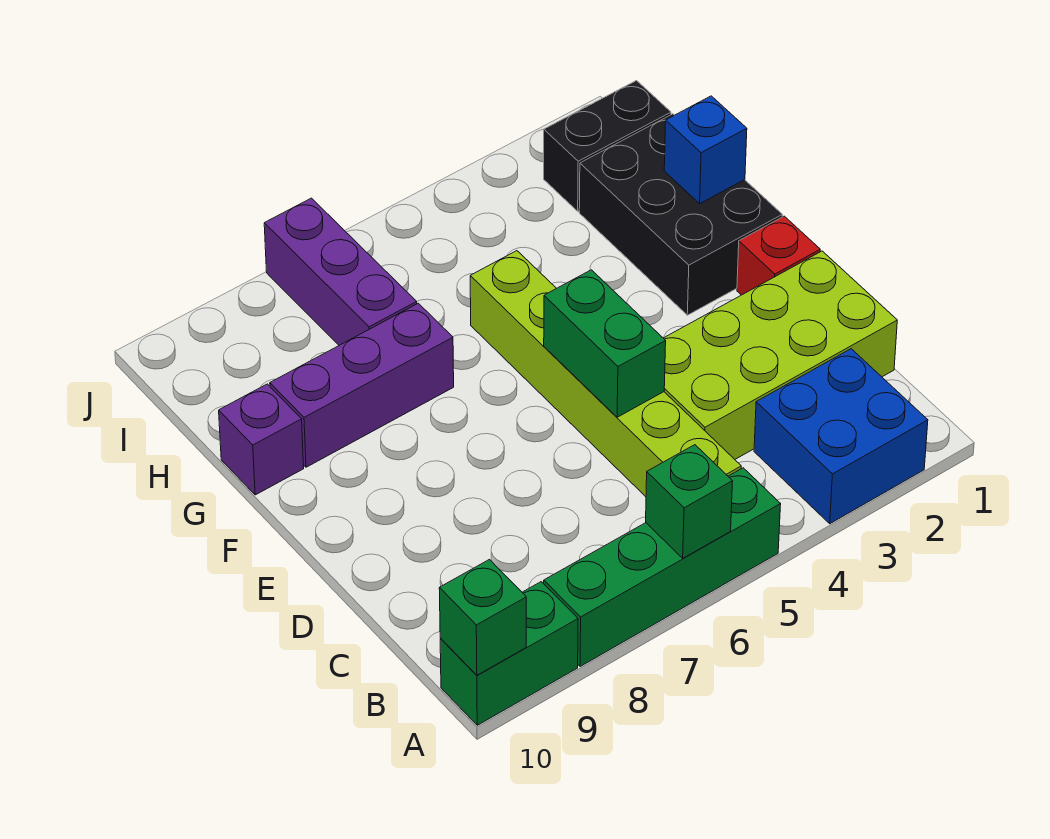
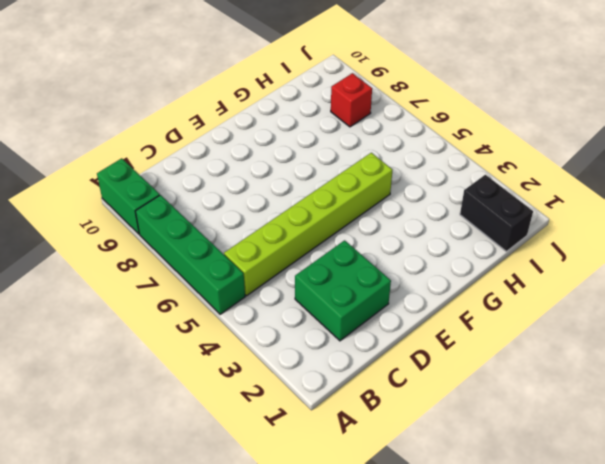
green 2x2 brick [295,240,391,341] -> lime 2x4 brick [664,251,897,459]
red 1x1 brick [331,73,372,127] -> red 1x1 brick moved to [737,216,820,295]
none -> blue 2x2 brick [754,349,928,524]
none -> black 2x3 brick [579,114,782,315]
none -> purple 1x3 brick [270,303,454,467]

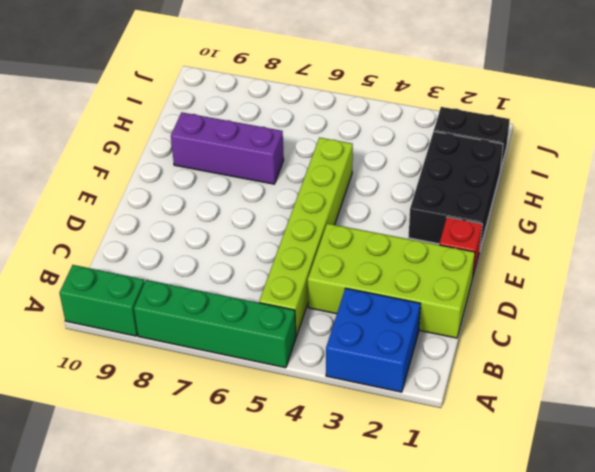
none -> purple 1x1 brick [219,384,304,495]
none -> purple 1x3 brick [264,198,417,345]
none -> green 1x1 brick [646,445,733,558]

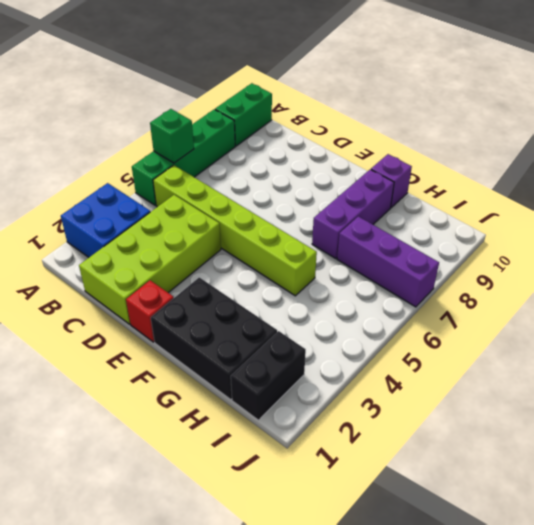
none -> green 1x1 brick [439,560,526,675]
none -> green 1x2 brick [544,270,666,417]
none -> blue 1x1 brick [664,96,747,203]

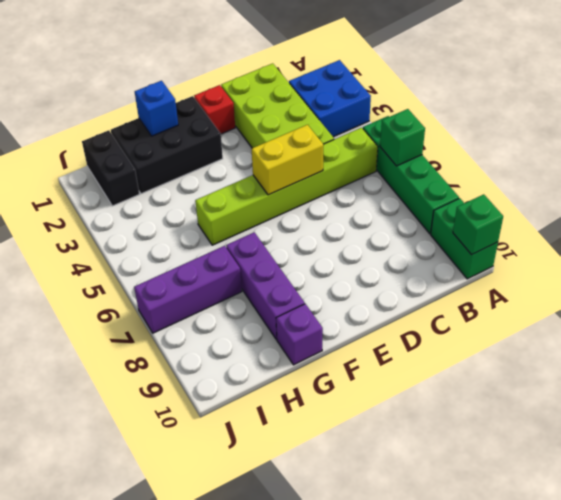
yellow 1x2 brick [252,125,323,195] -> green 1x2 brick [544,270,666,417]

